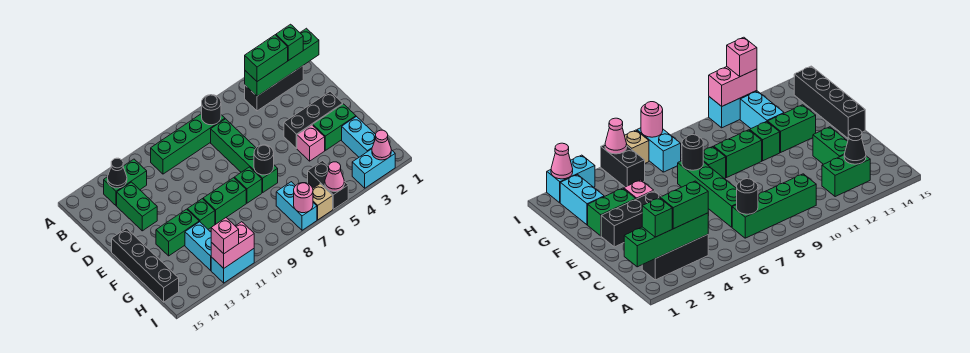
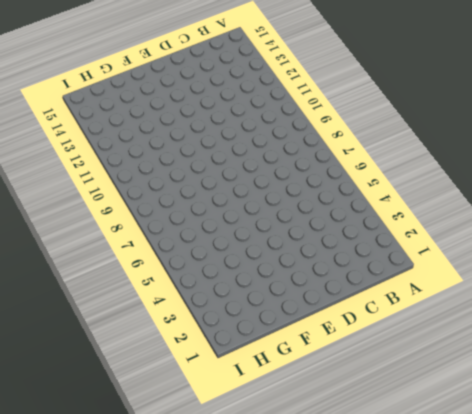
none -> black 1x3 brick [245,66,303,111]
none -> green 1x4 brick [151,114,225,174]
none -> green 1x2 brick [104,159,147,206]
none -> green 1x4 brick [211,119,278,192]

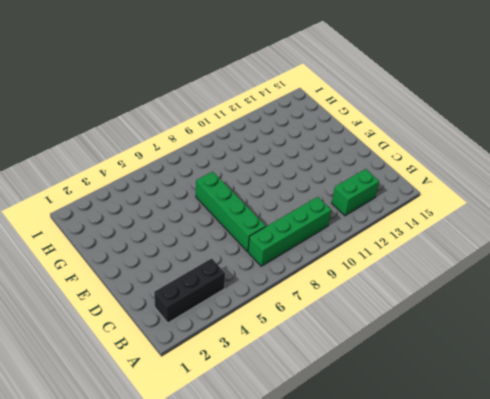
none -> green 1x2 brick [117,182,157,231]
none -> black 1x3 brick [284,91,343,149]
none -> black 1x4 brick [112,228,179,302]
none -> green 1x2 brick [313,104,356,150]

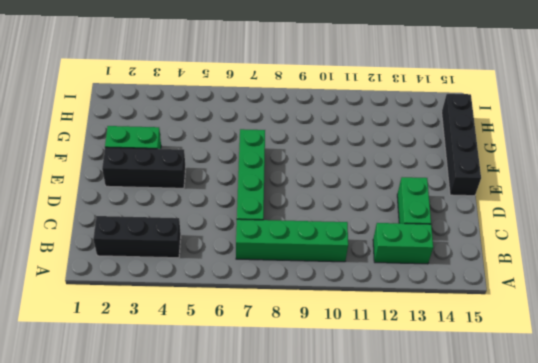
none -> pink 1x1 brick [297,125,325,161]
none -> green 1x1 brick [234,167,262,203]
none -> green 1x2 brick [203,178,246,224]
none -> green 1x1 brick [187,199,215,229]

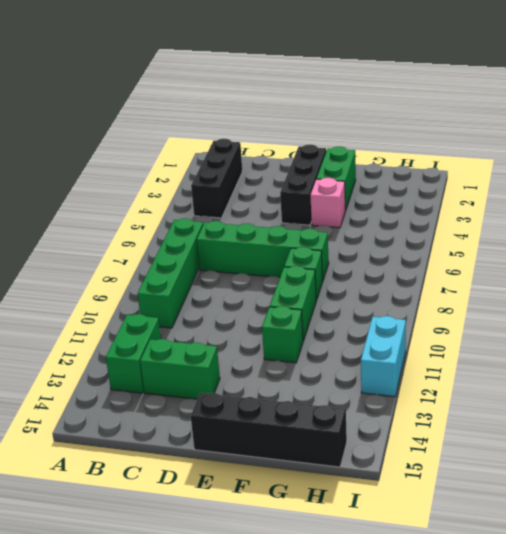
none -> green 1x2 brick [156,209,199,256]
none -> cyan 1x2 brick [342,117,376,157]
none -> cyan 1x2 brick [185,222,211,270]
none -> black 1x2 brick [308,161,348,209]

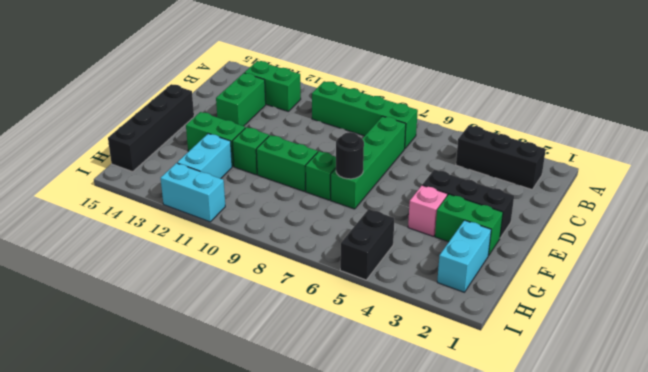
none -> cyan 1x2 brick [276,182,317,230]
none -> cyan 1x2 brick [352,149,395,188]
none -> tan 1x1 brick [313,184,333,220]
none -> green 1x4 brick [245,28,319,96]

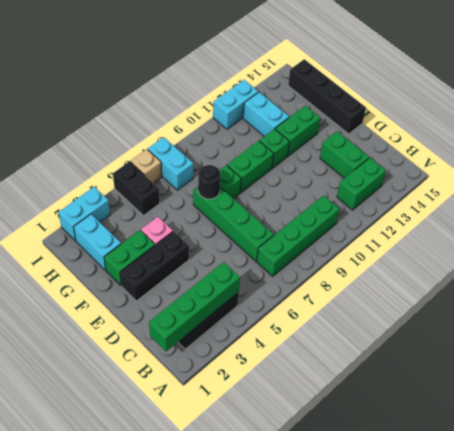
none -> black 1x1 round brick [202,95,221,125]
none -> black 1x1 cone [108,158,127,188]
none -> pink 1x1 cone [372,130,391,160]
none -> pink 1x1 cone [325,162,344,192]

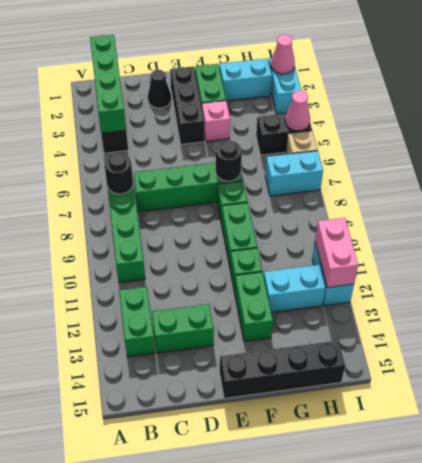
black 1x1 cone [148,70,171,108] -> black 1x1 cone moved to [108,158,127,188]
none -> pink 1x1 round brick [294,183,313,213]
none -> green 1x1 brick [276,24,303,61]
none -> green 1x2 brick [245,35,288,81]
none -> pink 1x1 brick [211,218,239,254]

